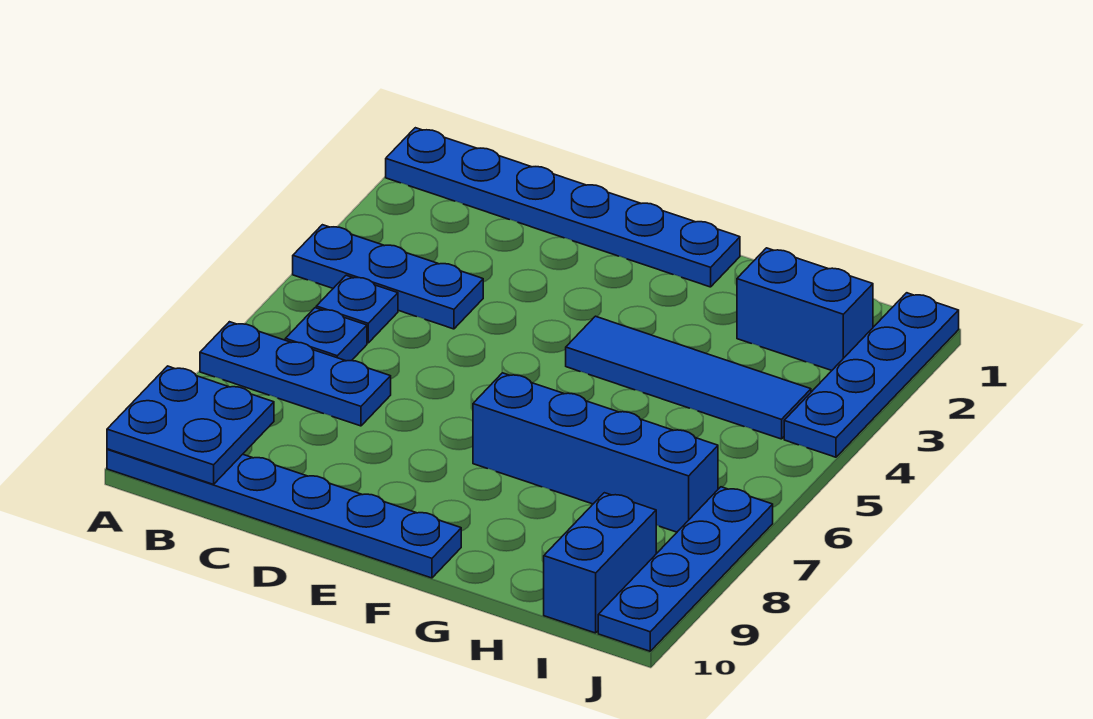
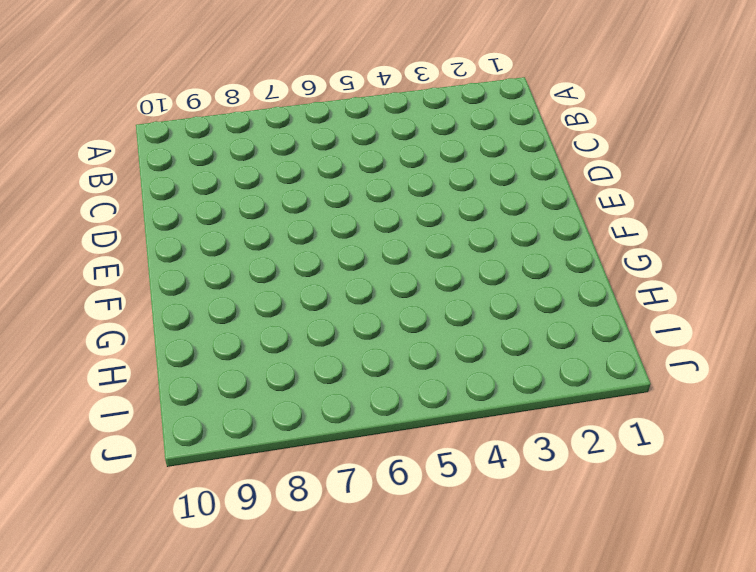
none -> blue 1x6 plate [386,128,740,287]
none -> blue 1x3 plate [293,225,483,329]
none -> blue 1x3 plate [200,322,391,426]

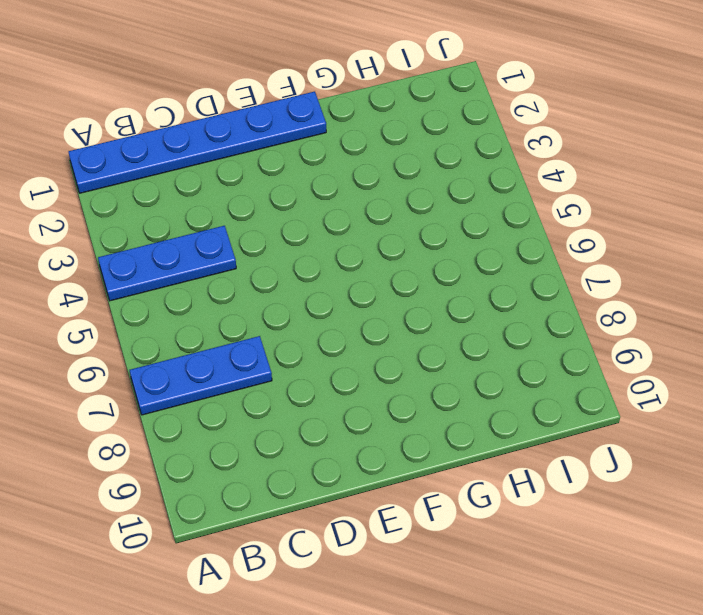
none -> blue 1x6 plate [107,449,461,578]
none -> blue 1x1 plate [316,275,398,343]
none -> blue 1x1 plate [285,308,367,361]

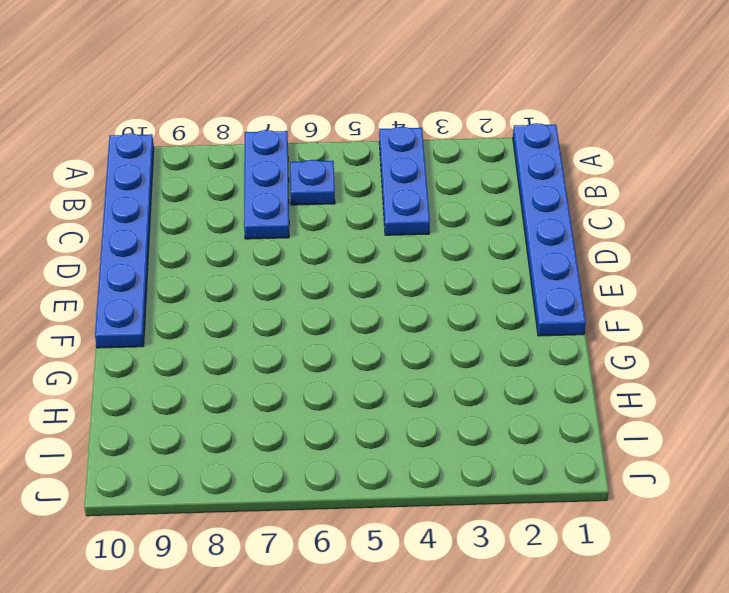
none -> blue 1x1 plate [316,275,398,343]
none -> blue 1x4 tile [566,316,811,439]
none -> blue 1x4 brick [473,373,718,532]

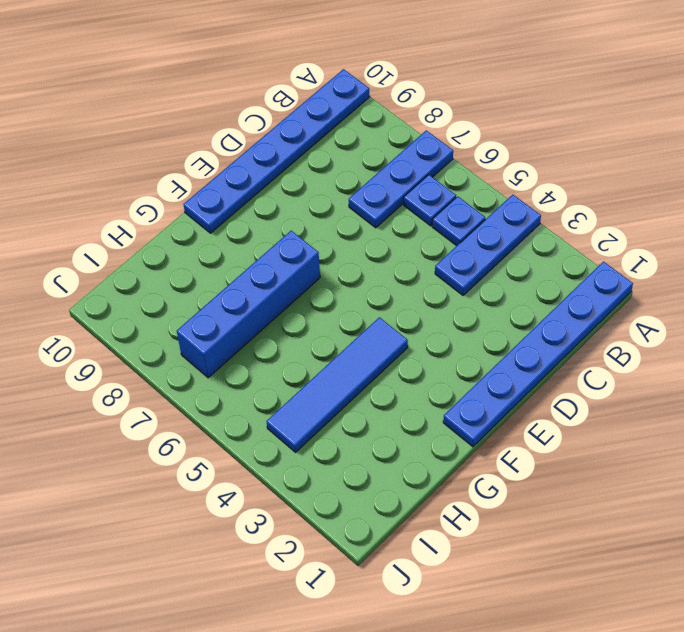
none -> blue 1x2 brick [737,248,873,370]
none -> blue 1x2 brick [544,493,656,633]
none -> blue 1x4 plate [784,293,959,457]

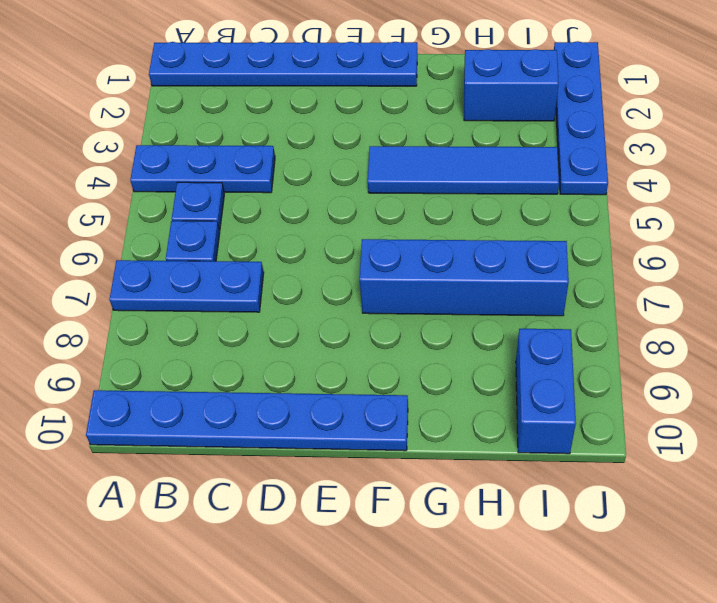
none -> blue 1x4 plate [598,487,773,651]
none -> blue 2x2 plate [107,366,274,484]

